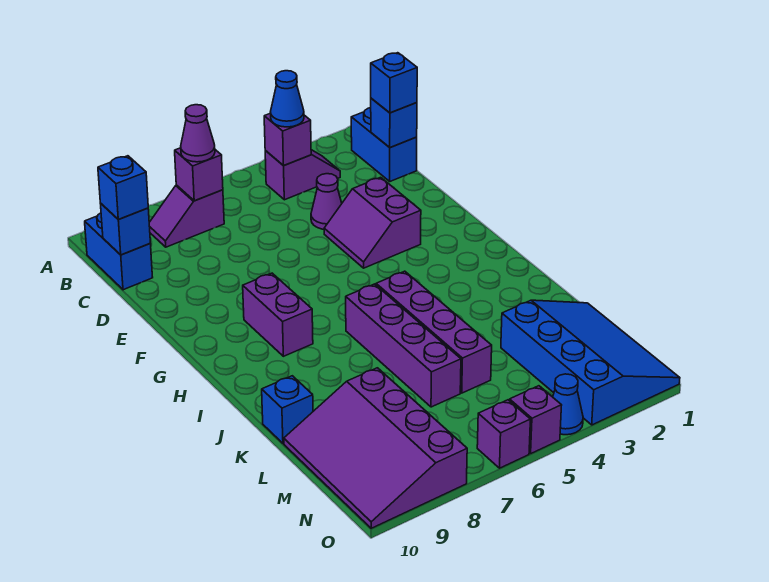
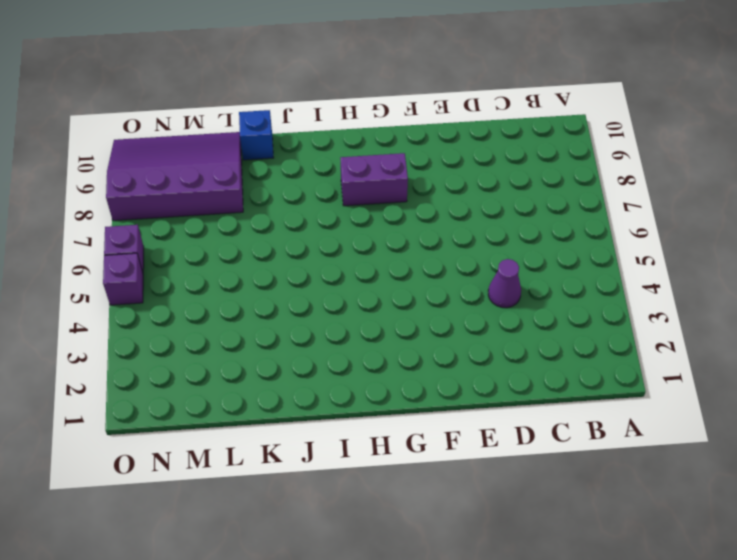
none -> blue 1x2 brick [351,108,417,181]
none -> purple 1x2 slope [265,150,340,200]
none -> purple 1x2 slope [149,185,224,247]

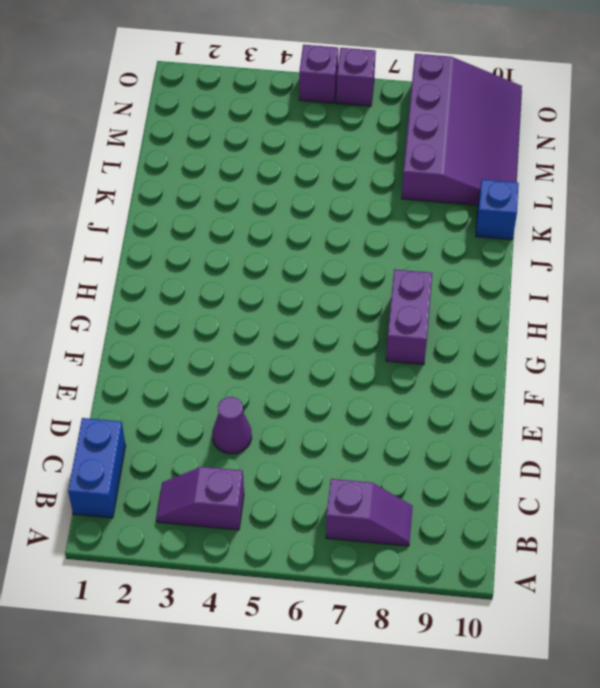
none -> blue 1x2 brick [85,213,153,290]
none -> purple 2x2 slope [324,177,421,268]
none -> purple 1x4 brick [376,271,492,393]

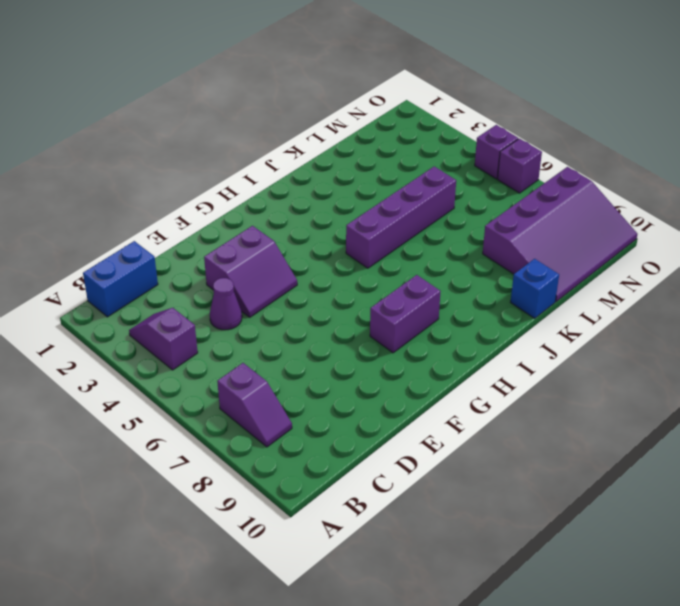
none -> blue 1x2 brick [85,213,153,290]
none -> purple 1x4 brick [346,284,461,407]
none -> blue 3x4 slope [501,300,680,425]

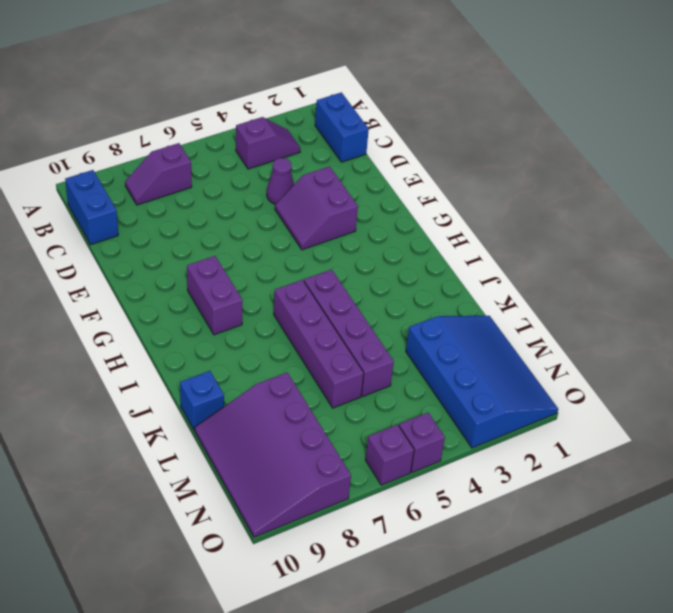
none -> blue 1x1 cone [553,374,583,435]
none -> purple 1x1 brick [264,113,311,166]
none -> purple 1x1 brick [175,148,223,201]

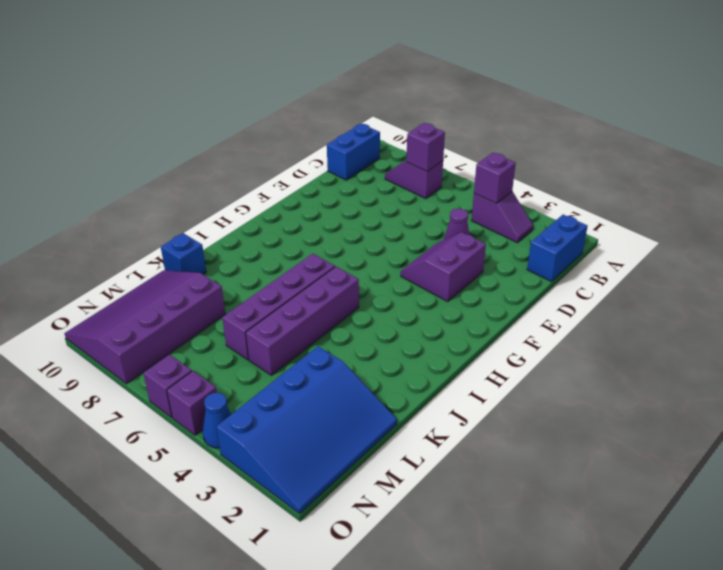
none -> purple 1x2 brick [243,273,313,356]
none -> blue 1x1 brick [371,98,417,147]
none -> blue 1x1 brick [100,203,150,255]

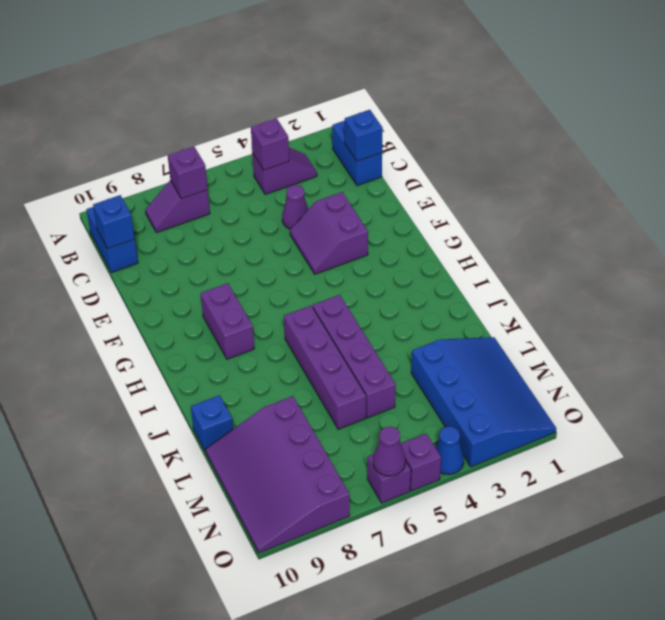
purple 1x1 cone [373,427,405,476] -> purple 1x1 cone moved to [181,105,215,162]
none -> blue 1x1 cone [271,71,304,127]
none -> blue 1x1 brick [371,53,417,113]
none -> blue 1x1 brick [98,156,148,220]

